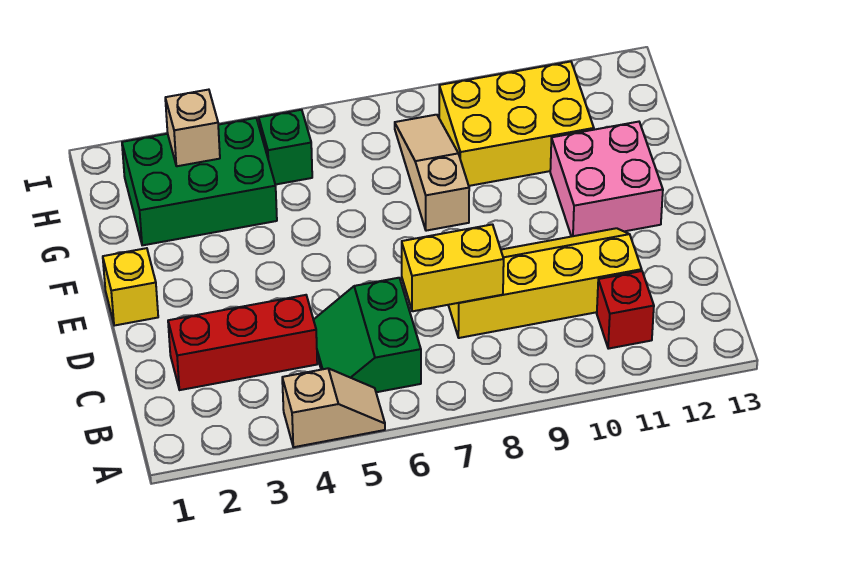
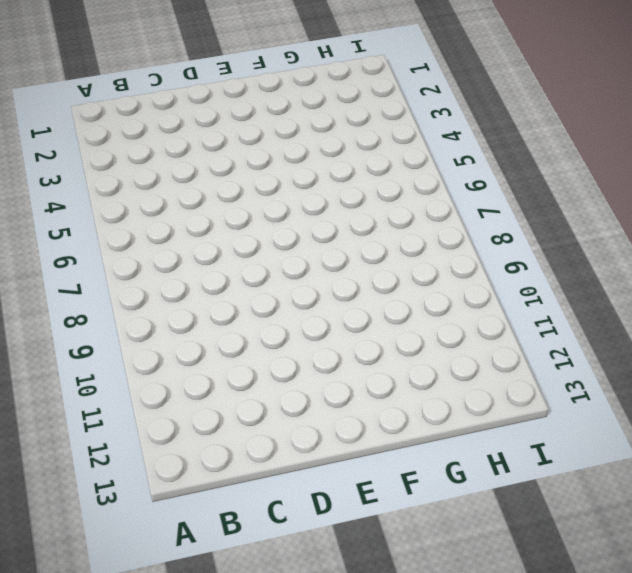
none -> tan 1x2 slope [282,368,385,447]
none -> green 2x2 slope [314,278,421,392]
none -> red 1x1 brick [597,271,654,349]

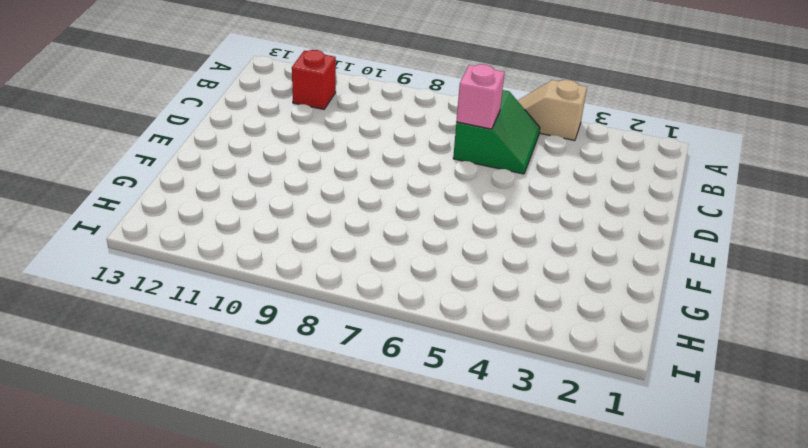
pink 1x1 brick [456,64,504,129] -> none
none -> red 1x3 brick [168,295,317,390]
none -> yellow 2x4 slope [448,228,642,338]
none -> yellow 1x1 brick [103,248,158,326]

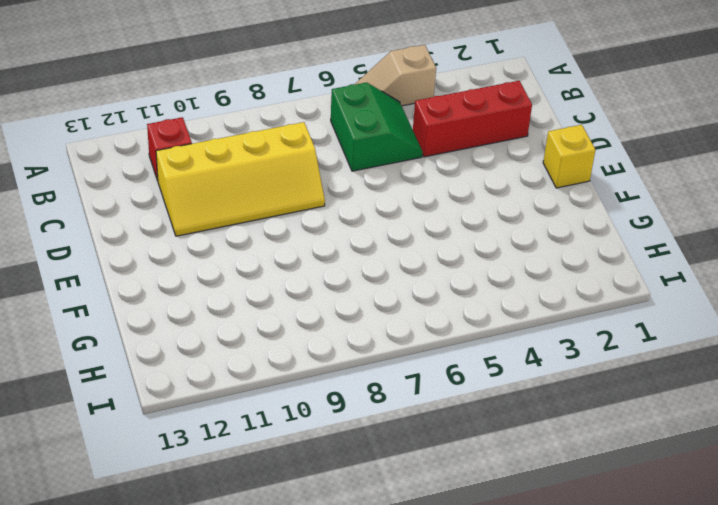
none -> pink 2x2 brick [550,122,663,236]
none -> tan 1x3 slope [395,115,469,231]
none -> green 2x3 brick [122,118,277,245]

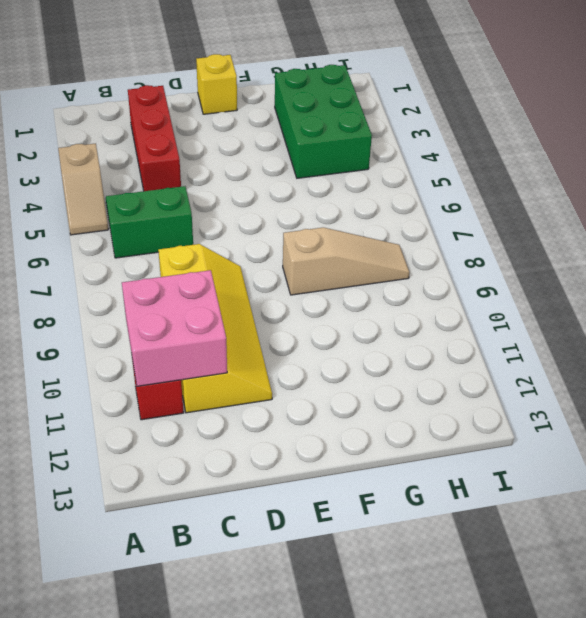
pink 2x2 brick [122,270,227,386] -> pink 2x2 brick moved to [550,122,663,236]
none -> yellow 2x3 brick [439,62,594,186]
none -> green 1x1 brick [259,110,312,185]
none -> yellow 1x2 brick [402,224,504,311]

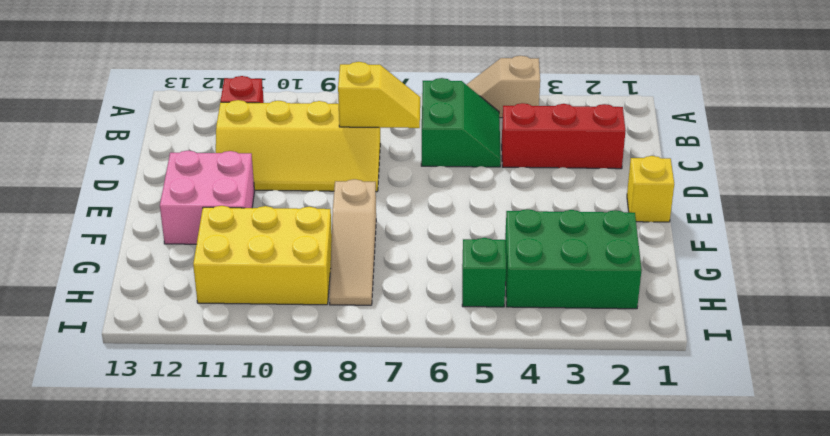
yellow 1x2 slope [338,62,420,128] -> yellow 1x2 brick [402,224,504,311]
none -> tan 1x1 brick [165,90,220,166]

